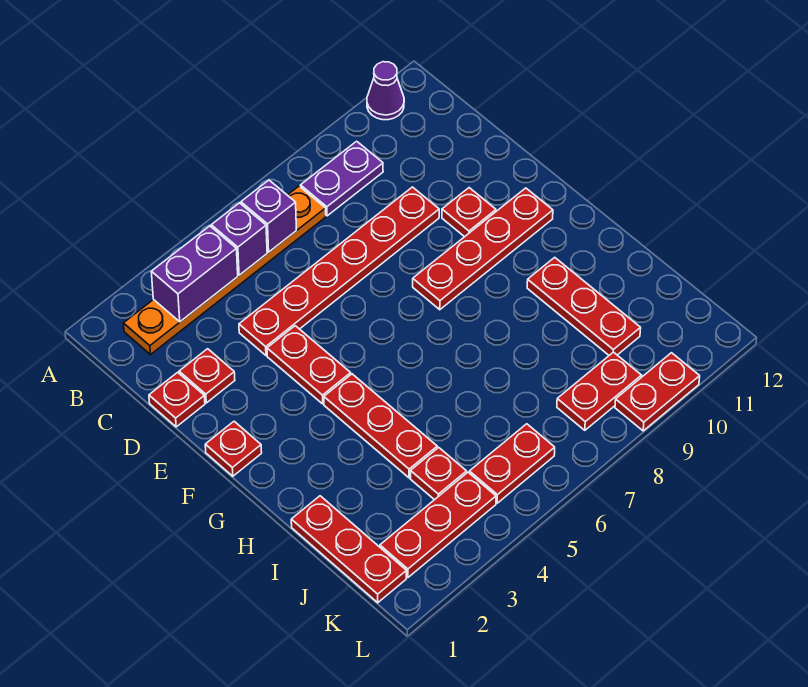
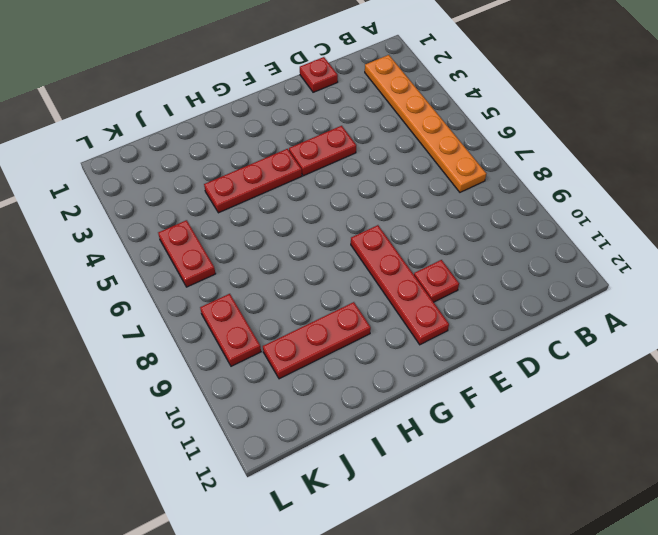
none -> purple 1x1 cone [367,62,404,120]
none -> purple 1x2 plate [300,141,383,216]
none -> red 1x1 plate [179,349,235,403]

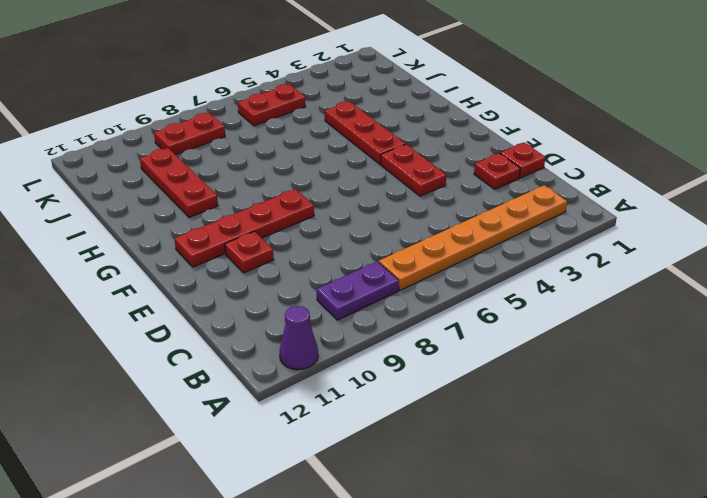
none -> red 1x6 plate [239,187,439,355]
none -> red 1x1 plate [205,421,262,476]
none -> red 1x3 plate [291,496,406,603]

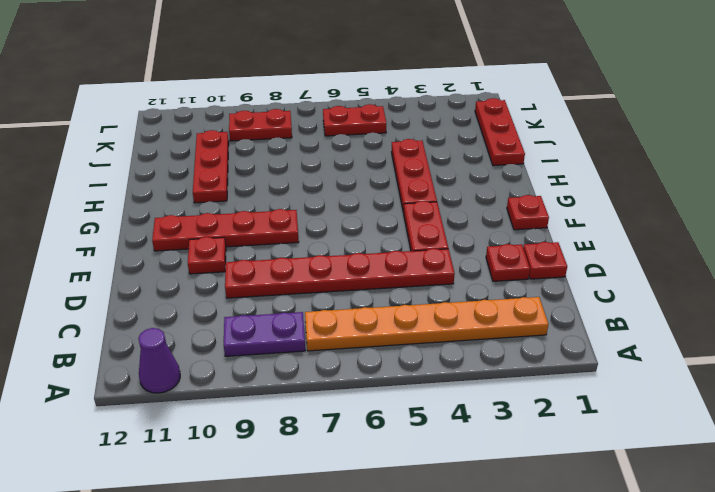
none -> red 1x1 plate [410,447,467,500]
none -> red 1x3 plate [380,473,496,577]
none -> red 1x2 plate [615,353,700,431]

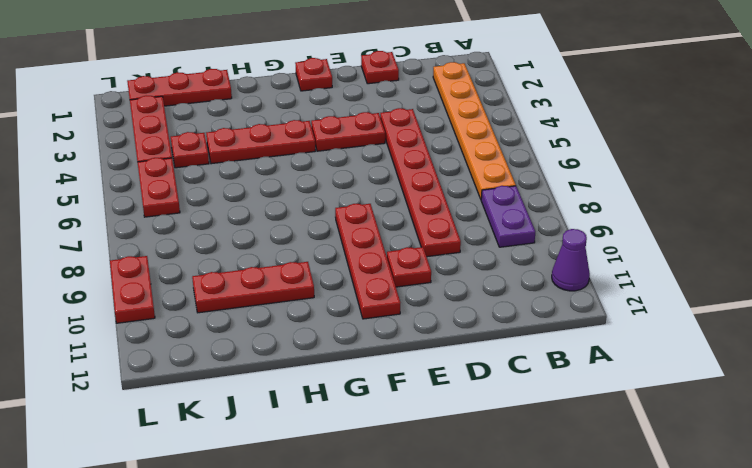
none -> red 1x1 plate [179,349,235,403]
none -> red 1x2 plate [557,352,641,430]
none -> purple 1x2 brick [151,226,238,322]

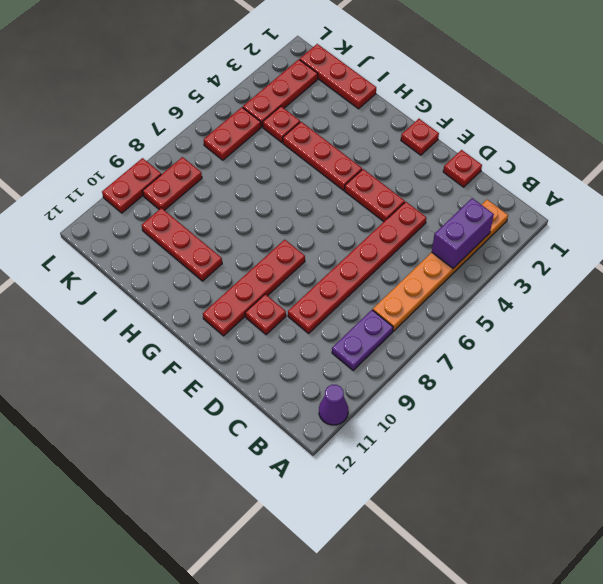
none -> red 1x1 plate [179,349,235,403]
none -> purple 1x1 brick [211,203,267,275]
none -> purple 1x1 brick [241,180,296,252]

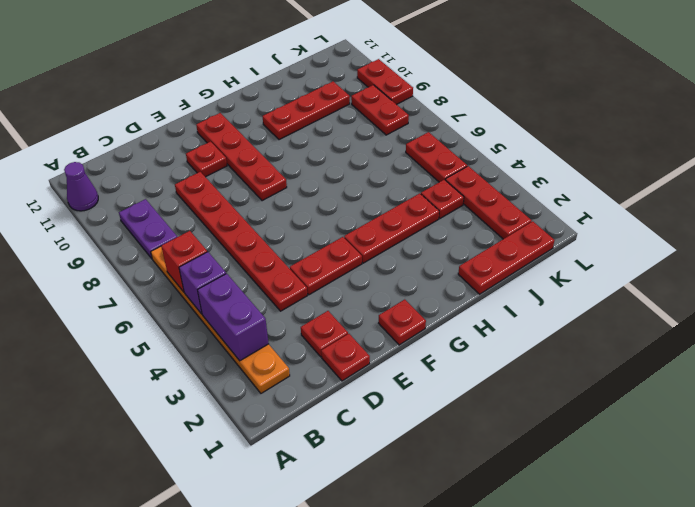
red 1x1 brick [161,231,207,292] -> purple 1x1 brick [241,180,296,252]

